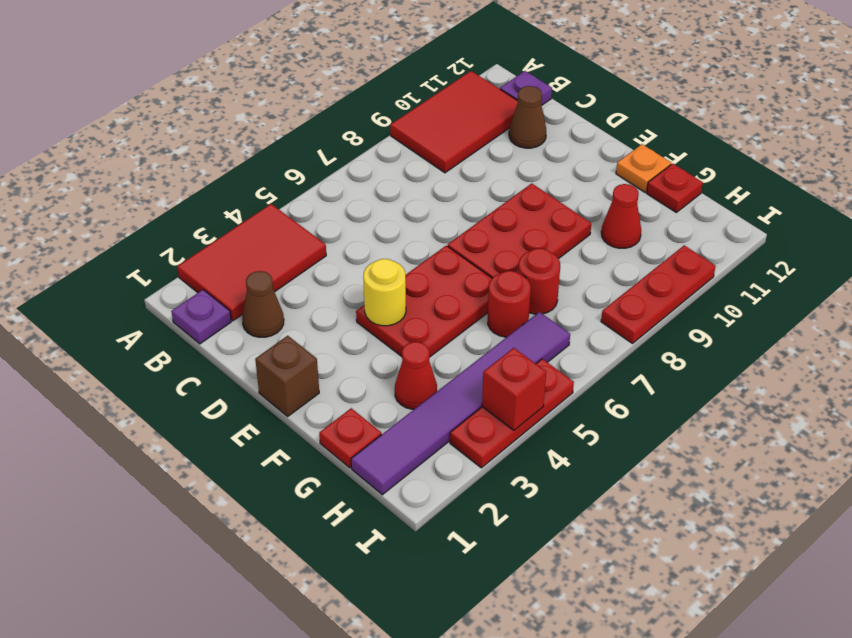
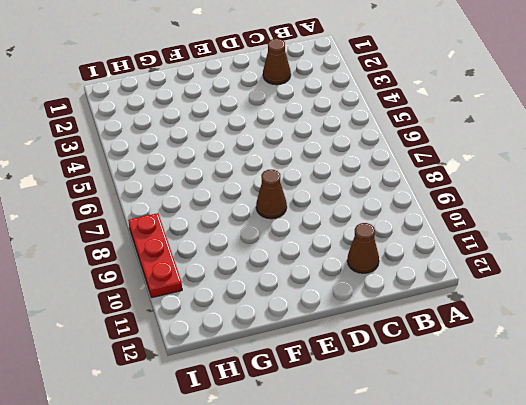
brown 1x1 cone [256,170,287,219] -> red 2x3 plate [448,183,591,278]
none -> red 2x3 tile [177,204,326,321]
none -> red 2x3 tile [390,71,518,173]
none -> purple 1x1 plate [171,290,231,344]

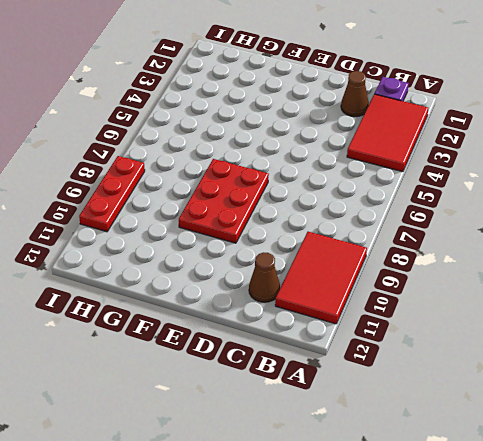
none -> purple 1x1 plate [500,71,552,105]
none -> brown 1x1 brick [255,336,319,416]
none -> red 2x3 plate [356,246,492,357]

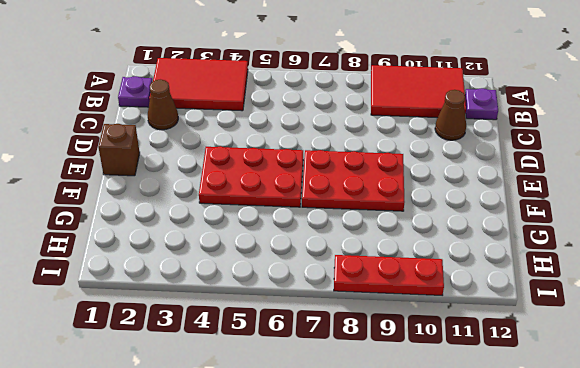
none -> orange 1x1 plate [616,144,671,192]
none -> red 1x1 plate [319,408,382,468]
none -> red 1x1 cone [395,342,437,409]

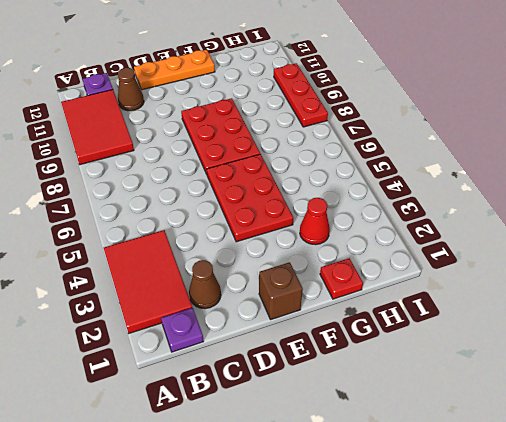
orange 1x3 plate [134,50,215,90] -> orange 1x1 plate [616,144,671,192]
none -> red 1x1 round brick [488,271,531,337]
none -> red 1x1 round brick [518,248,560,314]
none -> red 1x1 cone [601,184,641,248]

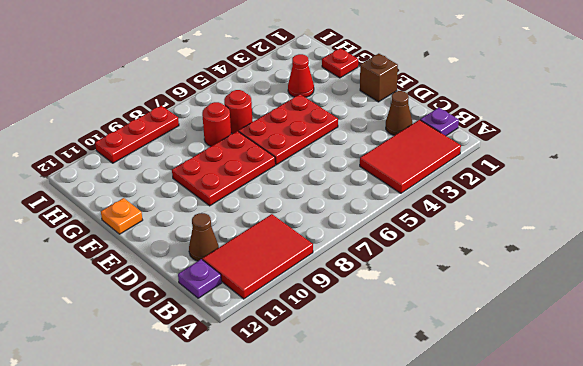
none -> red 1x1 cone [601,184,641,248]
none -> red 1x1 plate [647,164,703,212]
none -> purple 1x6 tile [351,312,570,495]

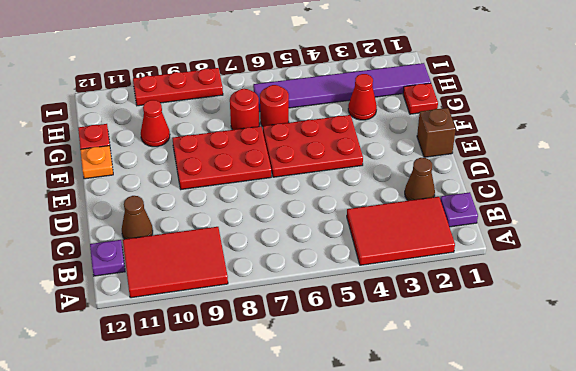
none -> red 1x3 plate [450,359,574,468]
none -> yellow 1x1 round brick [363,259,406,326]
none -> red 1x1 brick [482,348,546,430]

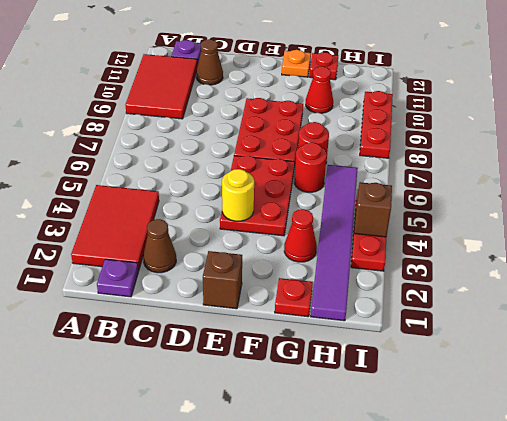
brown 1x1 brick [354,182,392,237] -> red 1x1 brick [482,348,546,430]

